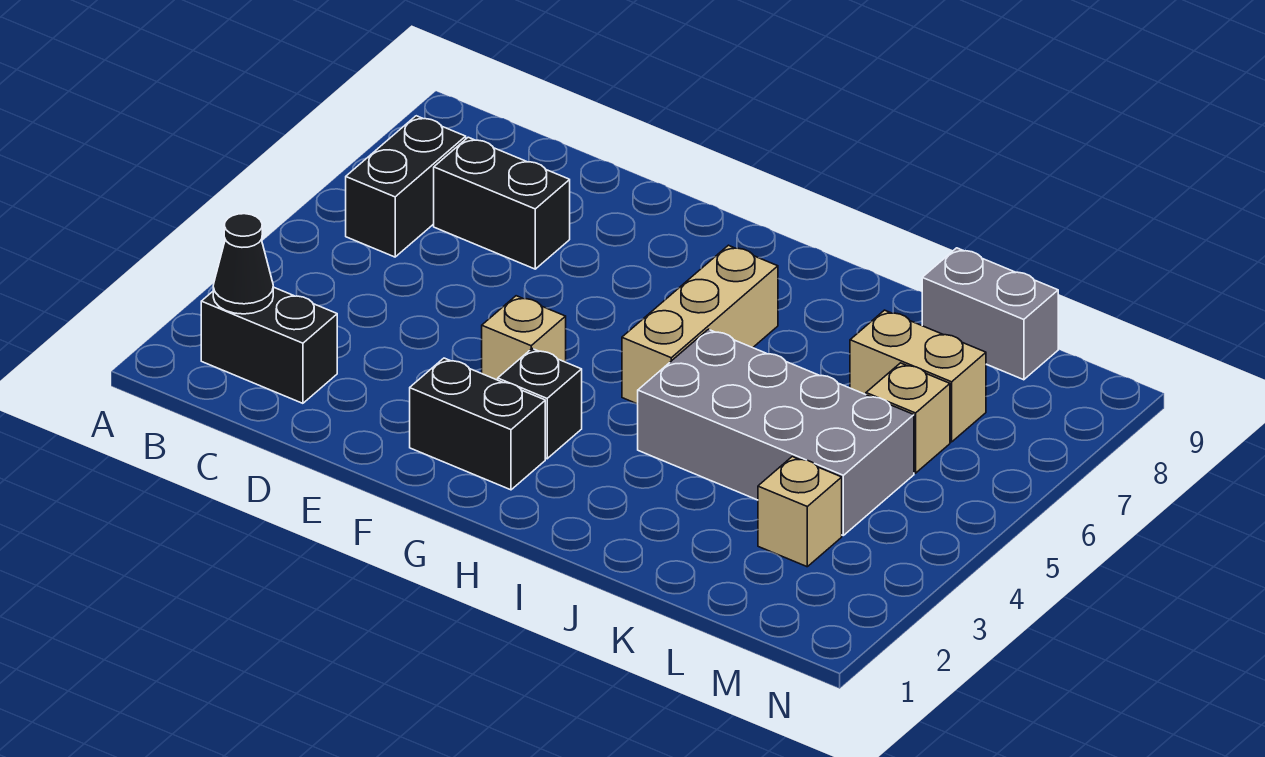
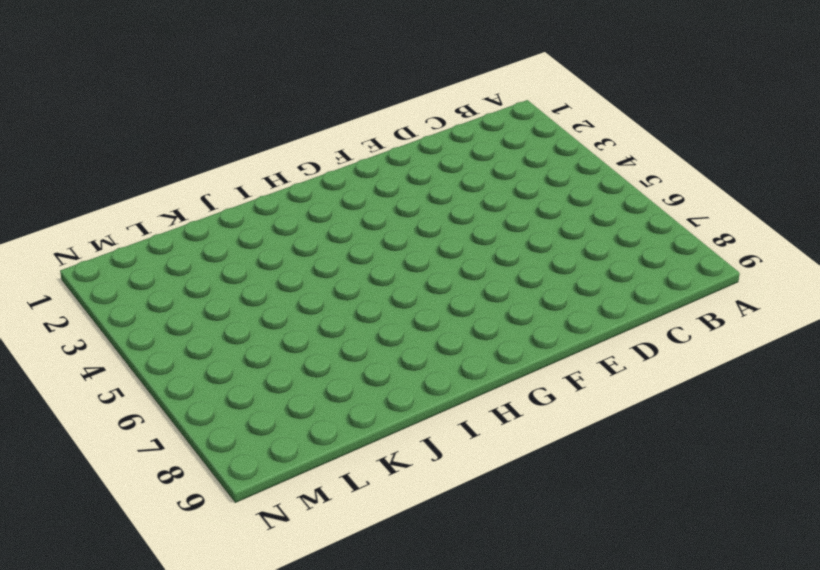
none -> black 1x2 brick [201,287,337,403]
none -> black 1x2 brick [346,116,466,257]
none -> black 1x2 brick [434,137,570,269]

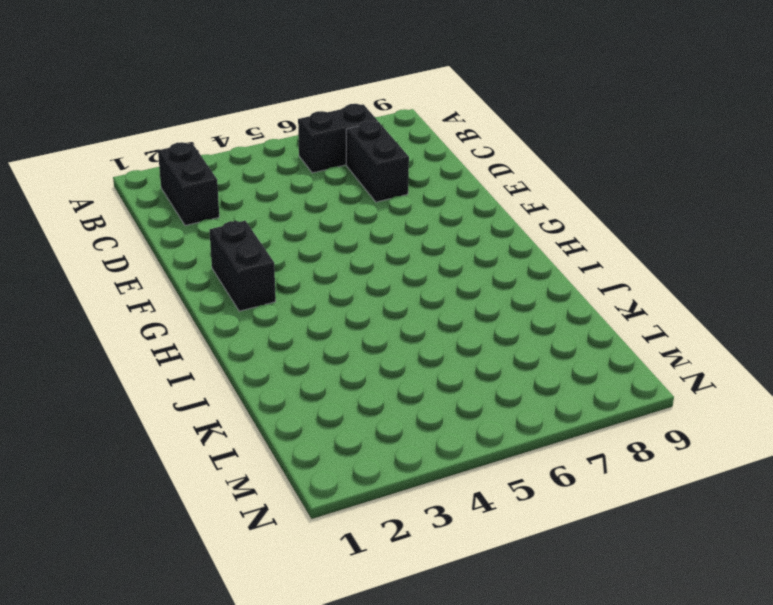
none -> tan 1x1 brick [482,296,566,380]
none -> black 1x1 brick [498,349,582,459]
none -> tan 1x3 brick [622,245,778,404]

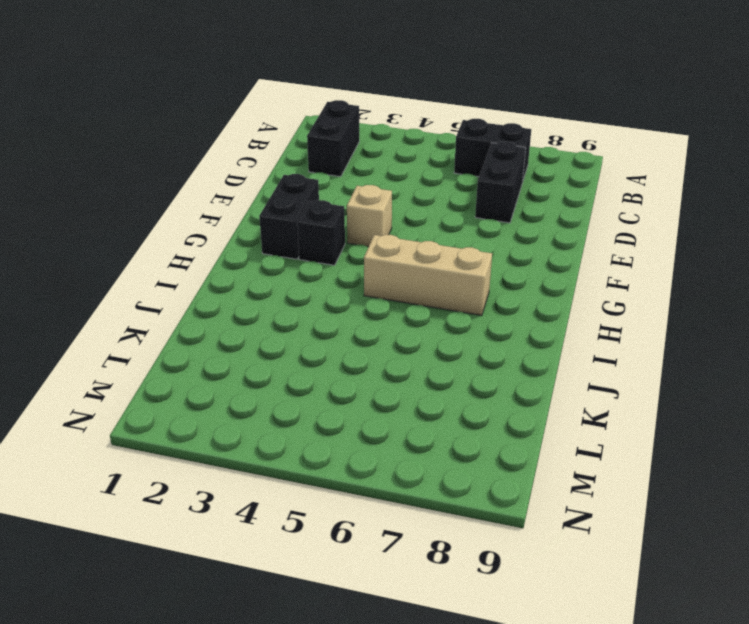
none -> grey 2x4 brick [638,329,914,535]
none -> tan 1x2 brick [850,310,986,442]
none -> grey 1x2 brick [922,248,1058,380]

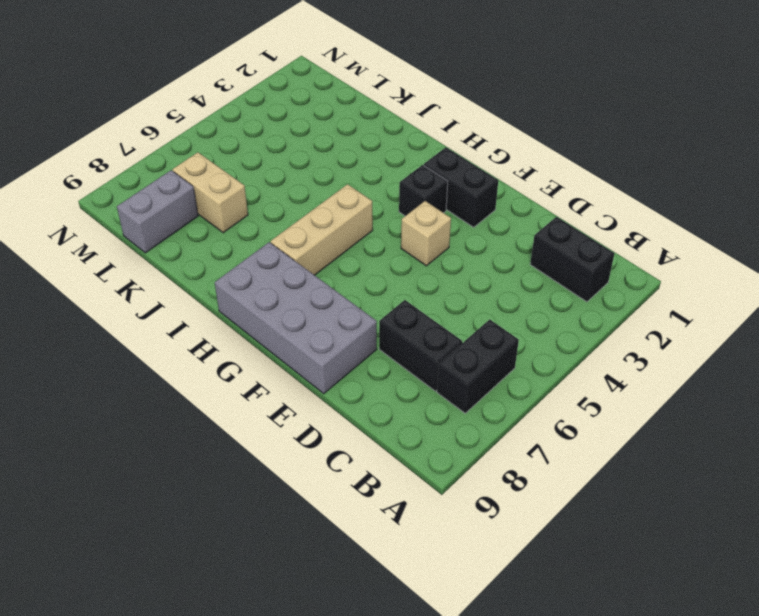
grey 2x4 brick [215,242,377,394] -> grey 2x4 brick moved to [638,329,914,535]
grey 1x2 brick [117,170,198,253] -> grey 1x2 brick turned to [922,248,1058,380]
none -> tan 1x1 brick [758,457,842,567]
none -> tan 1x1 brick [866,363,950,473]
none -> black 1x1 cone [213,214,273,314]

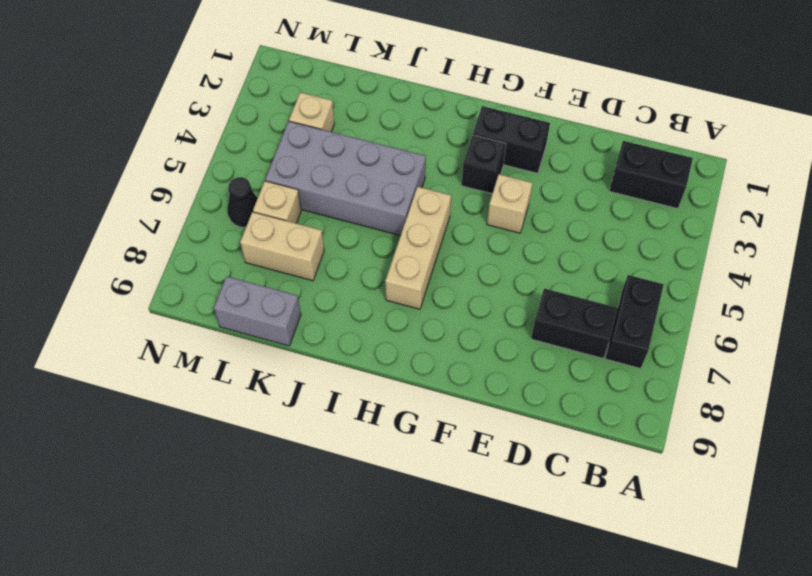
black 1x1 cone [227,177,258,227] -> black 1x1 cone moved to [213,214,273,314]

